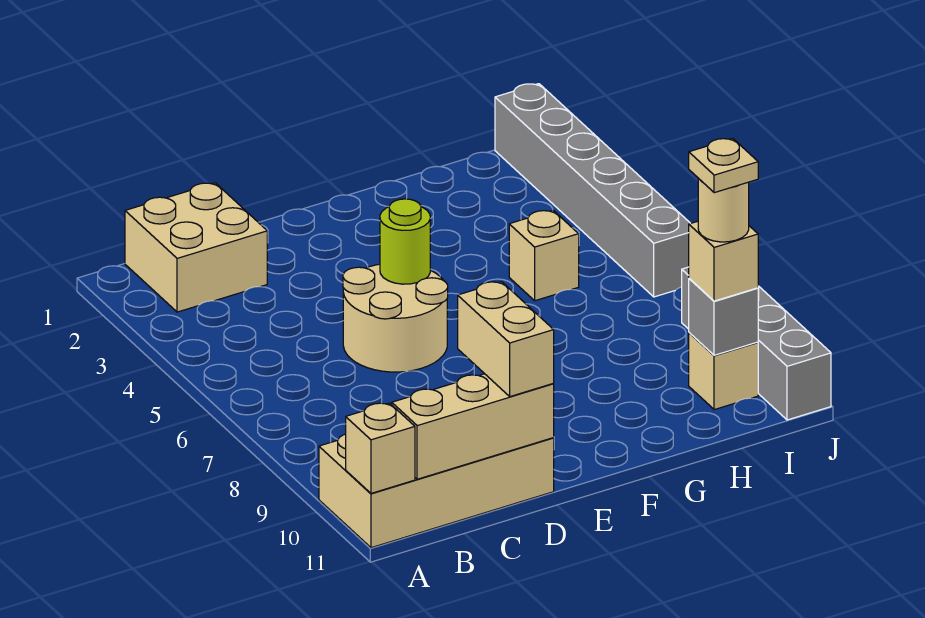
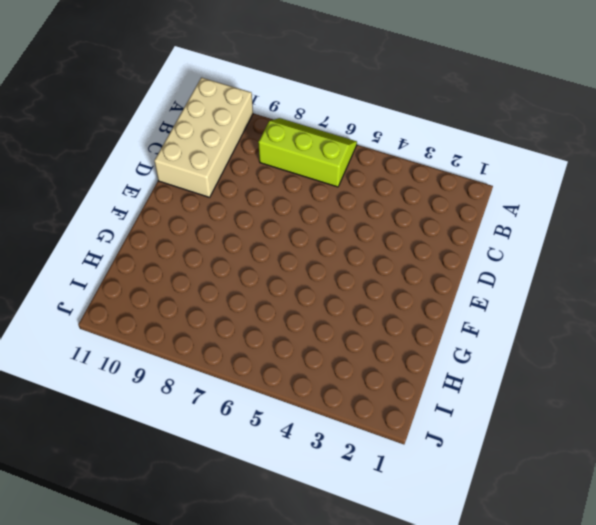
lime 2x3 slope [258,118,357,187] -> none
none -> tan 2x2 brick [125,183,267,312]
none -> tan 2x2 round brick [343,264,448,372]
none -> tan 1x1 brick [509,210,579,301]

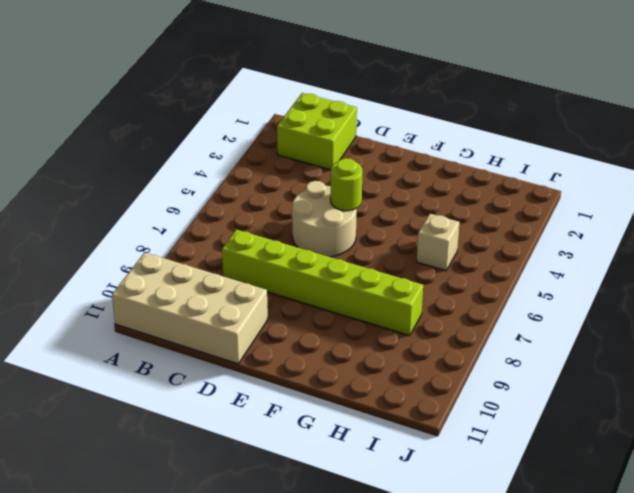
lime 2x2 brick [277,93,357,170] -> tan 2x2 brick [125,183,267,312]
lime 1x6 brick [222,229,423,336] -> none
none -> tan 1x1 brick [689,333,758,410]
none -> grey 1x6 brick [495,84,690,297]
none -> grey 1x4 brick [682,267,831,420]

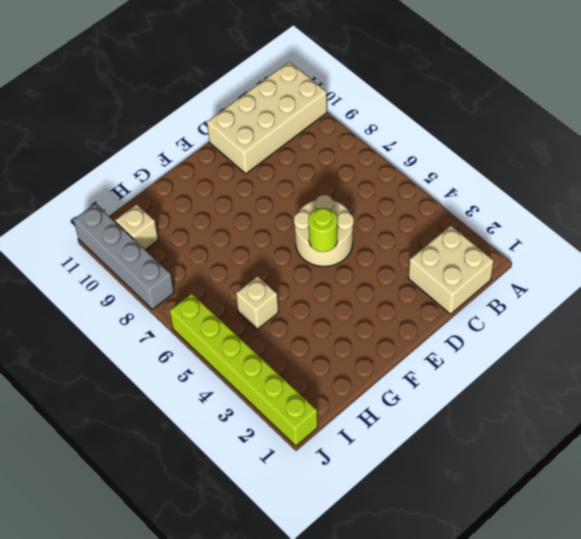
lime 1x6 brick [170,293,318,446] -> grey 1x6 brick [495,84,690,297]
none -> tan 1x1 brick [346,403,415,493]
none -> tan 1x3 brick [392,374,554,479]
none -> grey 1x1 brick [689,278,758,355]

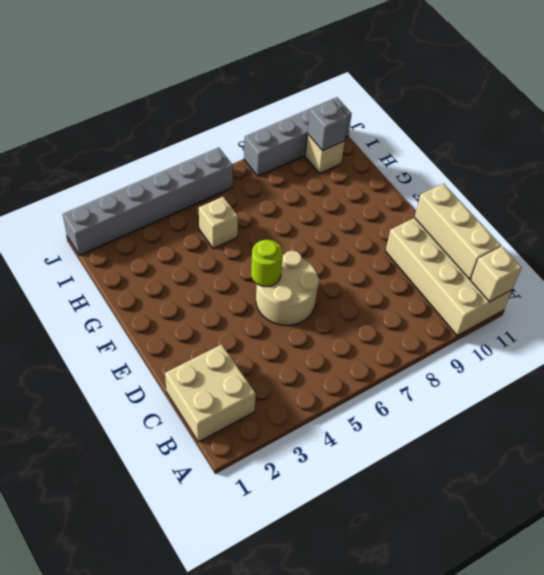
none -> tan 1x2 brick [458,282,554,397]
none -> tan 1x1 brick [689,221,758,301]
none -> tan 1x1 round brick [698,178,749,242]

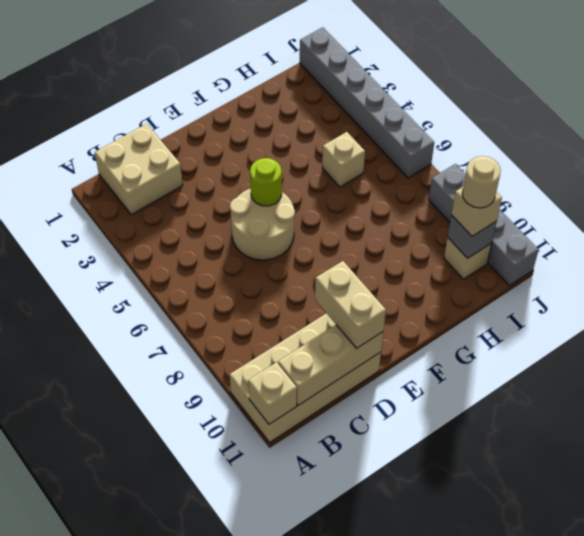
none -> tan 1x1 plate [689,138,758,193]

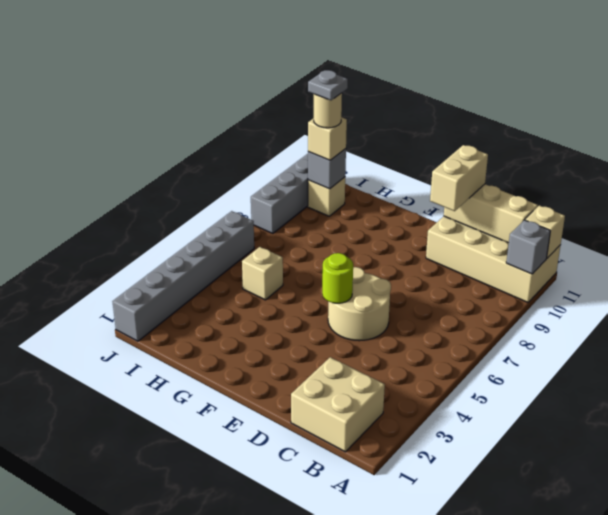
grey 1x1 brick [506,220,550,274] -> none
grey 1x1 plate [308,70,348,100] -> tan 1x1 plate [689,138,758,193]

